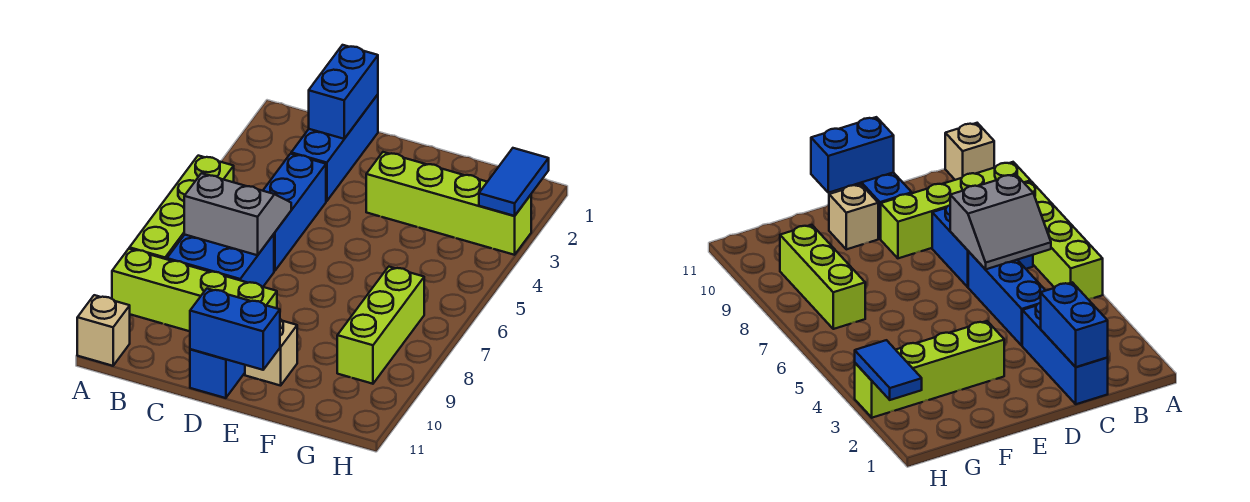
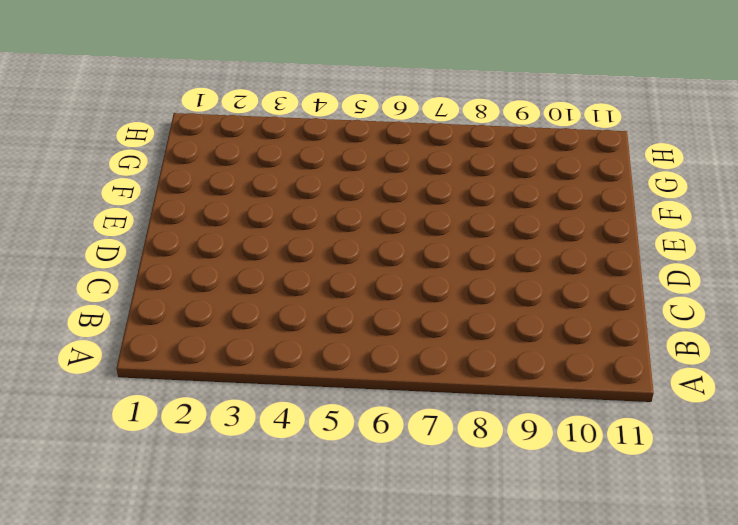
none -> lime 1x4 brick [129,156,234,259]
none -> lime 1x4 brick [112,249,277,331]
none -> tan 1x1 brick [77,295,130,366]

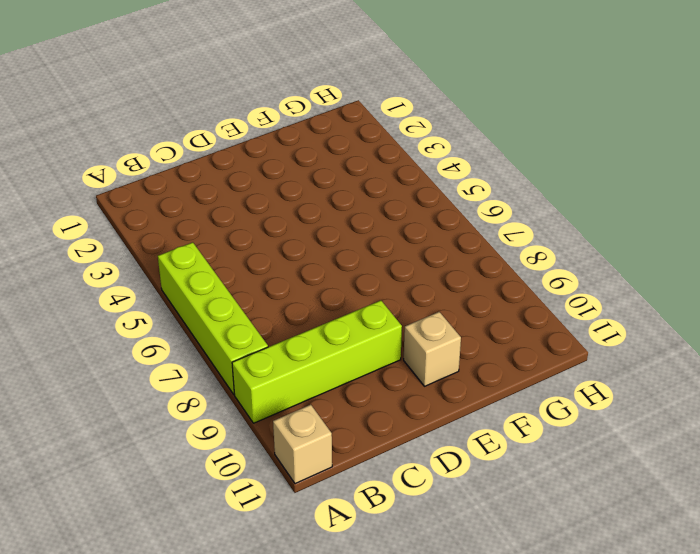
none -> blue 2x2 brick [167,234,274,287]
none -> blue 1x3 brick [291,95,378,201]
none -> blue 1x3 brick [263,154,326,271]

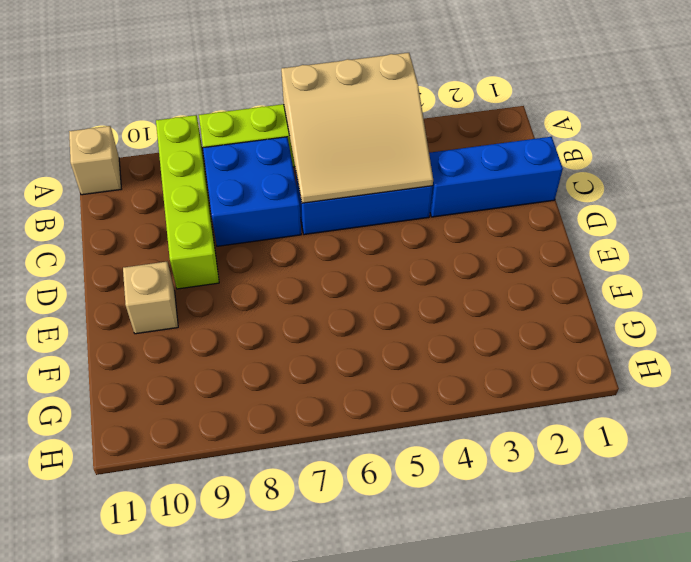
tan 3x3 slope [281,53,433,203] -> grey 2x2 slope [184,173,291,255]
none -> blue 1x2 brick [190,349,245,398]
none -> lime 1x4 brick [366,152,531,255]
none -> lime 1x3 brick [337,267,424,384]

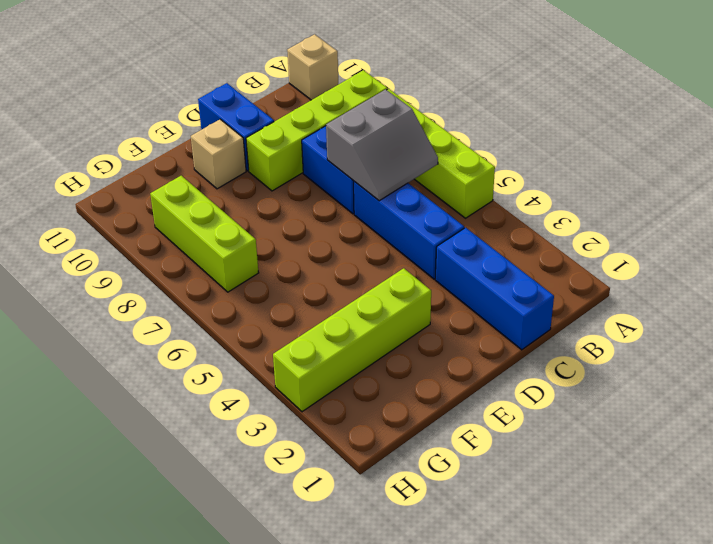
none -> blue 1x2 brick [309,45,378,139]
none -> blue 1x2 brick [190,289,280,370]
none -> blue 1x2 tile [479,148,549,216]

